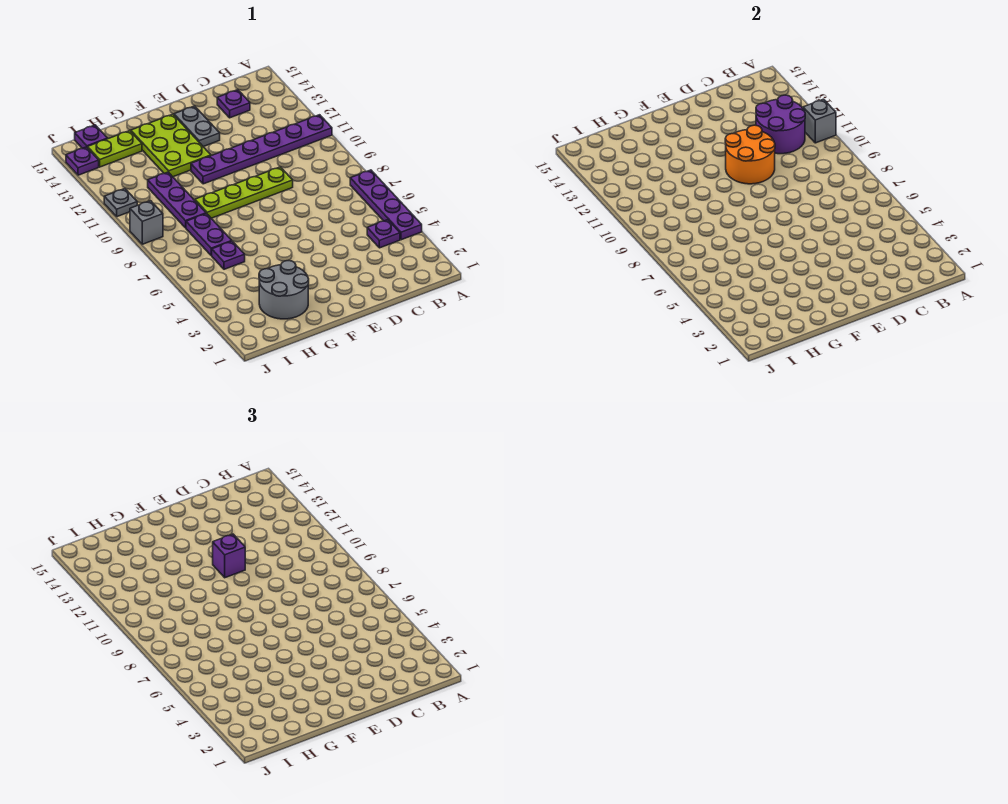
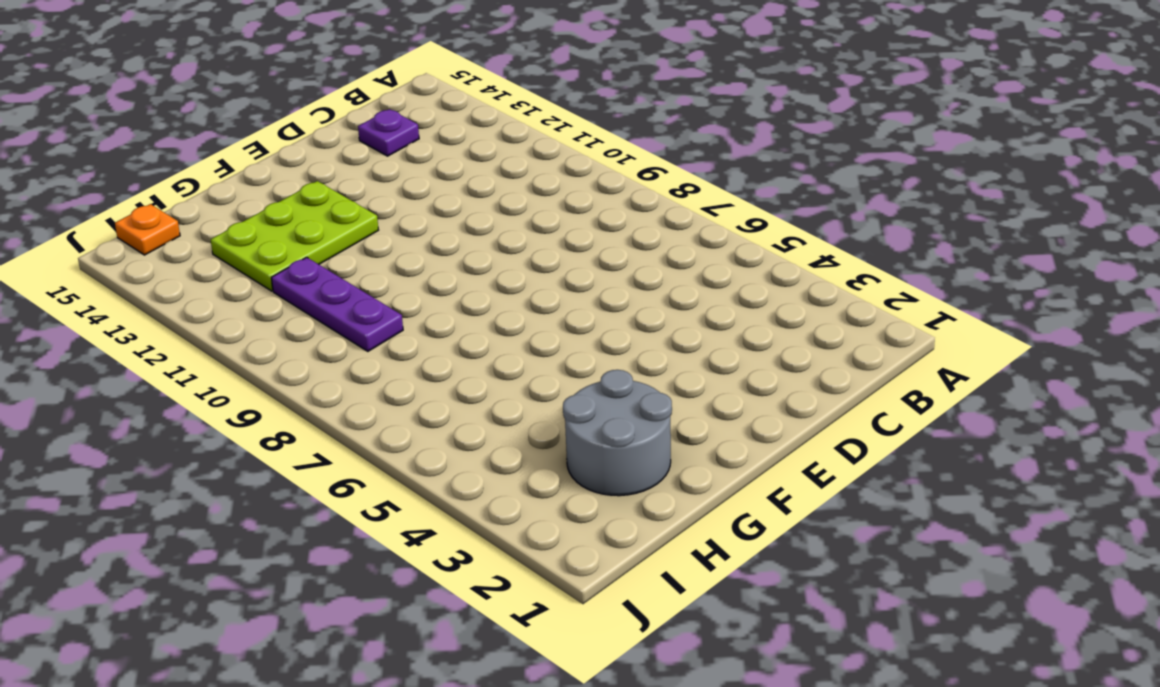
lime 2x3 plate [211,181,378,291] -> lime 2x3 plate turned to [131,114,211,177]
orange 1x1 plate [115,204,180,255] -> purple 1x1 plate [75,125,108,148]
none -> purple 1x4 plate [350,170,422,240]
none -> purple 1x6 plate [191,115,332,184]
none -> purple 1x1 plate [367,220,400,248]

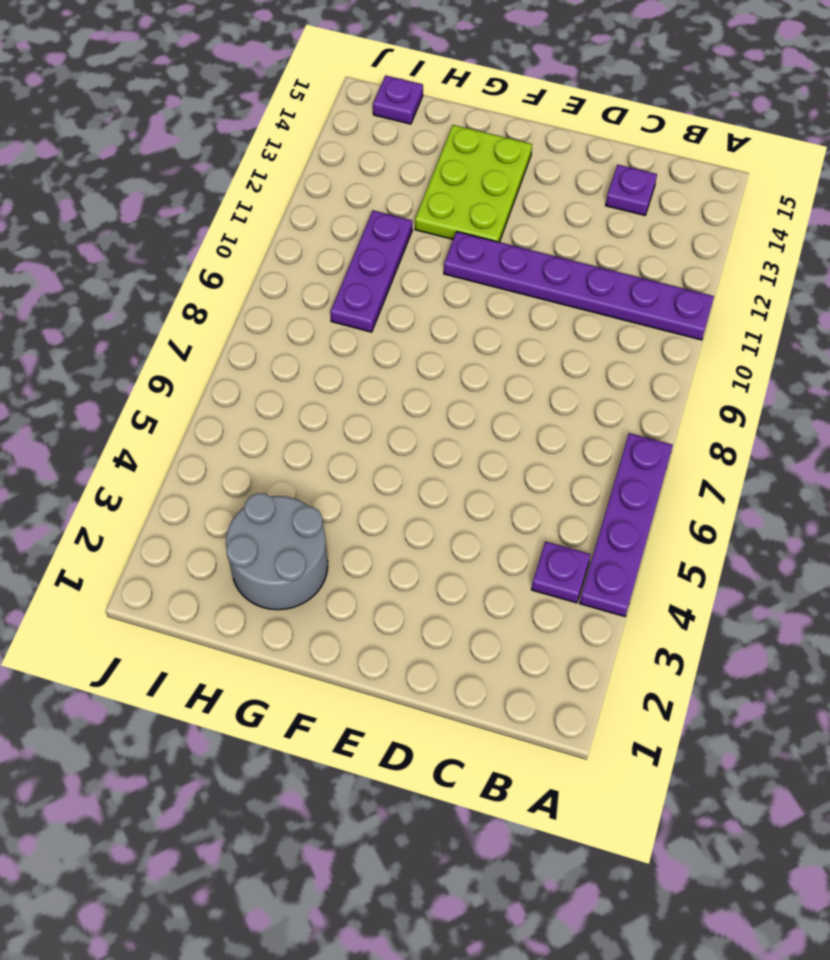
none -> lime 1x4 plate [195,167,293,218]
none -> grey 1x2 plate [174,106,220,147]
none -> purple 1x1 plate [211,241,245,269]

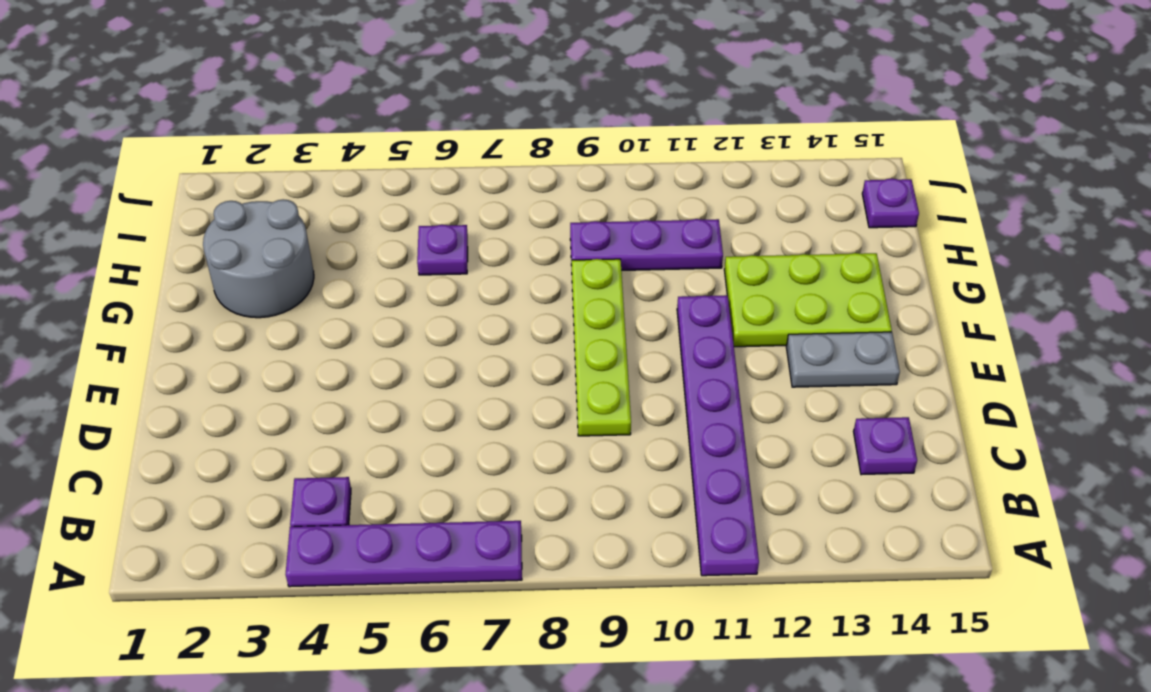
none -> purple 1x2 plate [186,214,232,255]
none -> lime 1x2 plate [88,131,142,167]
none -> grey 1x1 brick [130,201,163,244]

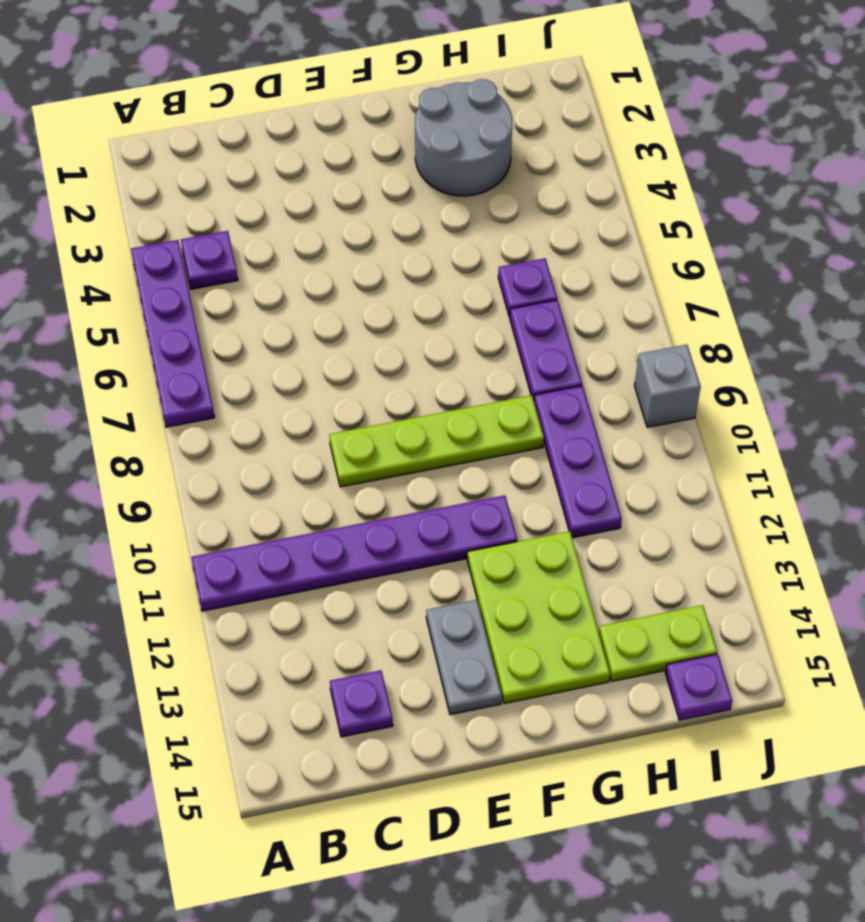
none -> grey 1x1 plate [104,189,137,217]
none -> purple 1x1 plate [66,147,99,175]
none -> grey 1x1 brick [803,99,836,143]

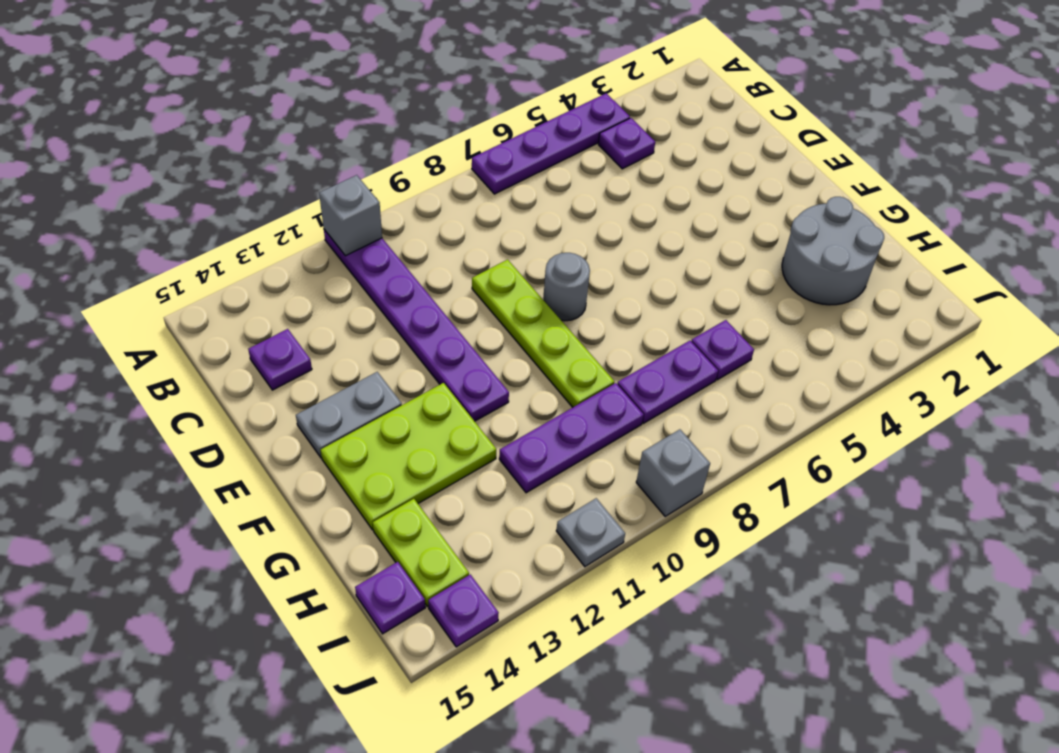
grey 1x1 round brick [543,253,590,321] -> none
none -> purple 2x2 round brick [756,95,805,154]
none -> orange 2x2 round brick [725,125,775,184]
none -> purple 1x1 brick [213,534,245,578]

